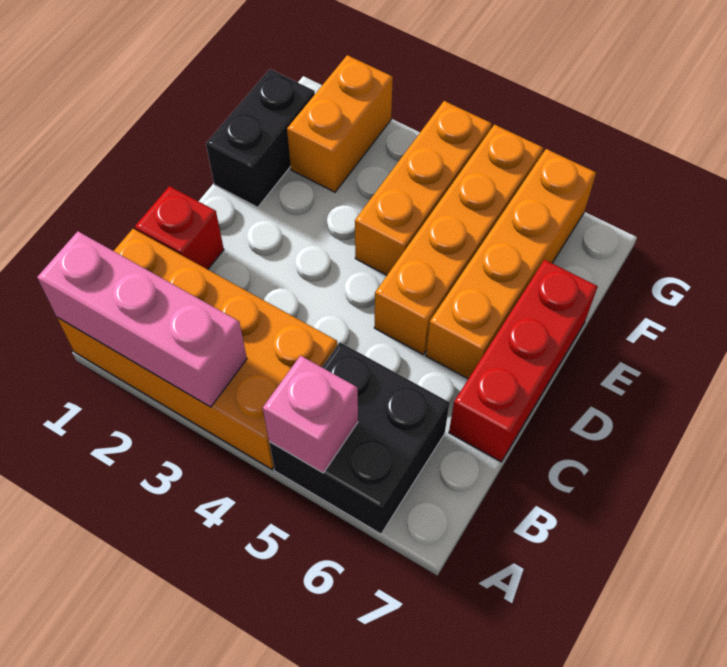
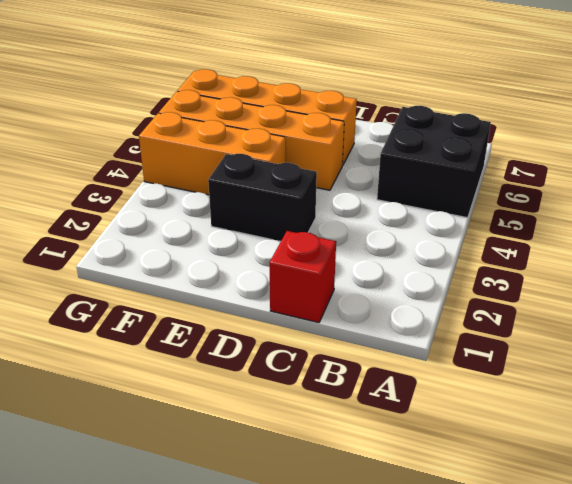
black 1x2 brick [208,154,317,241] -> black 1x2 brick moved to [206,69,315,207]
none -> orange 2x4 brick [57,229,337,469]
none -> red 1x3 brick [449,260,598,462]

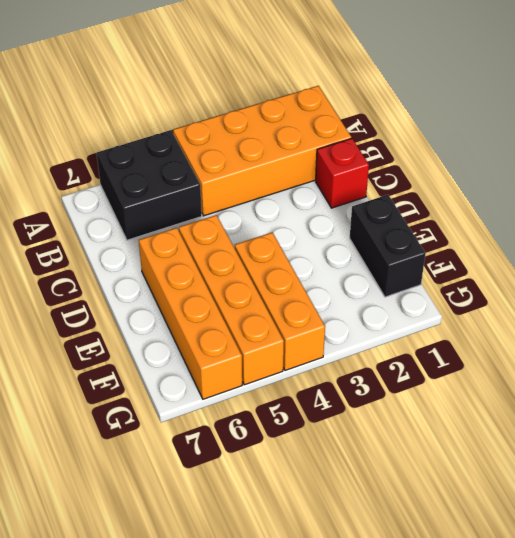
none -> red 1x3 brick [449,260,598,462]
none -> orange 1x2 brick [287,55,393,192]

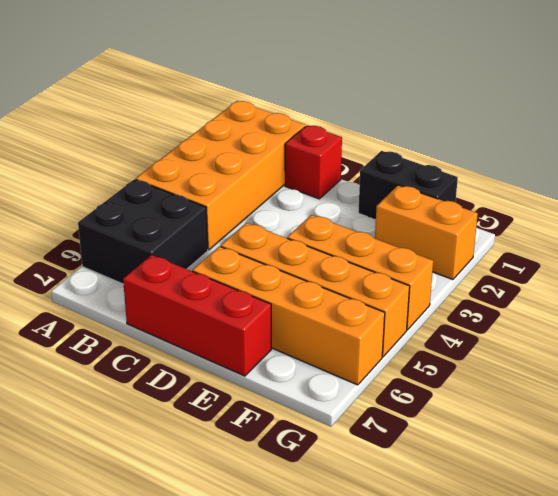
none -> pink 1x3 brick [37,231,247,407]
none -> pink 1x1 brick [263,356,358,473]

